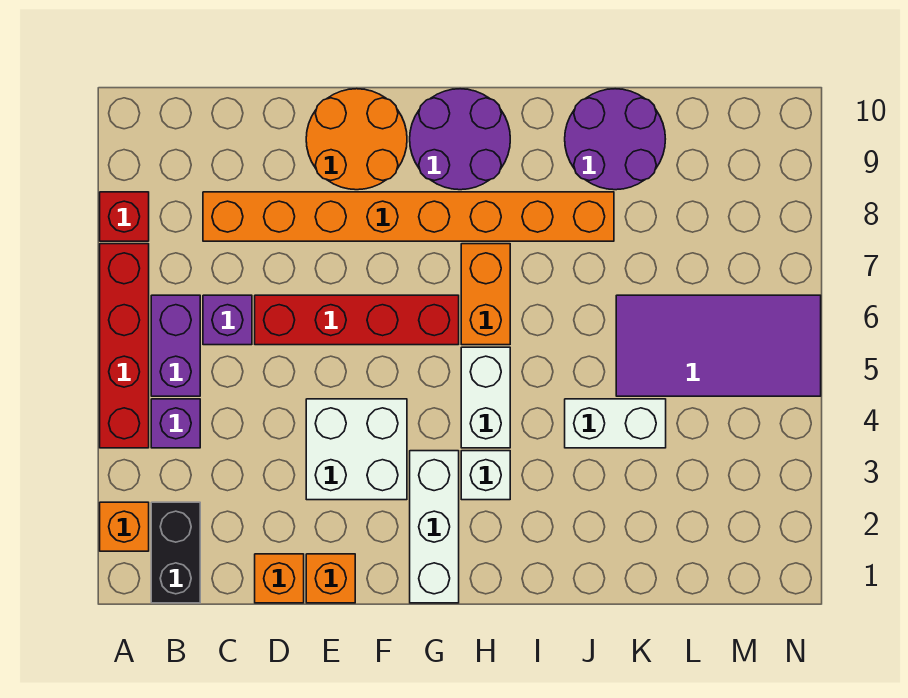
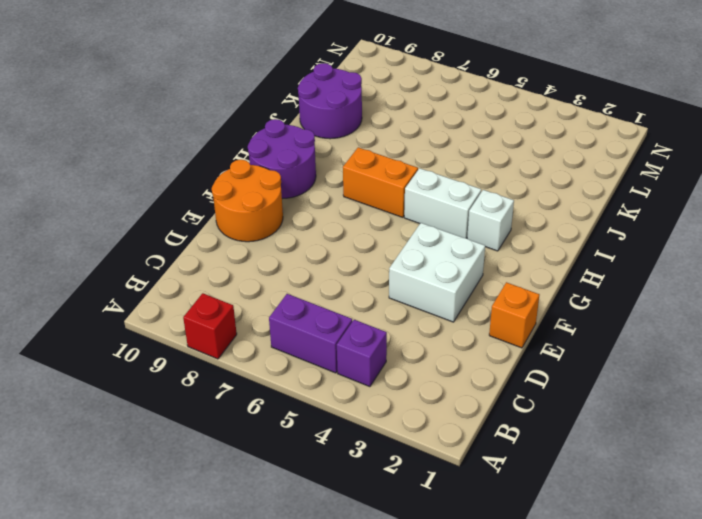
none -> orange 1x1 brick [100,502,149,551]
none -> red 1x4 brick [100,244,149,448]
none -> black 1x2 brick [151,502,200,603]

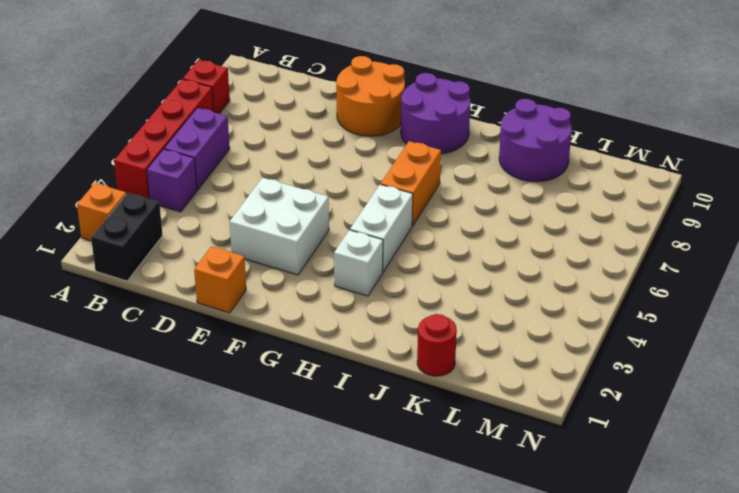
red 1x1 round brick [417,314,457,376] -> none
none -> purple 1x1 brick [203,295,252,345]
none -> orange 1x8 brick [203,192,614,241]
none -> orange 1x1 brick [255,554,304,603]

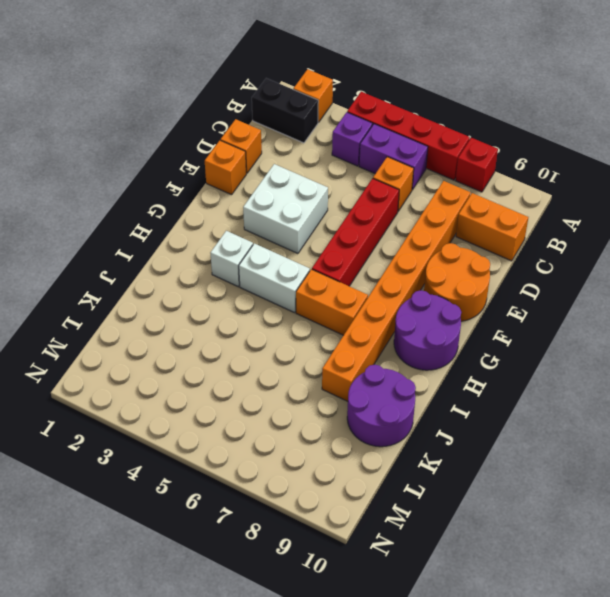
orange 1x1 brick [373,157,414,211] -> purple 1x1 brick [203,295,252,345]
orange 1x2 brick [456,193,528,261] -> none
none -> white 1x3 brick [410,451,459,603]
none -> white 1x2 brick [565,399,666,448]
none -> purple 2x4 tile [616,295,821,396]

